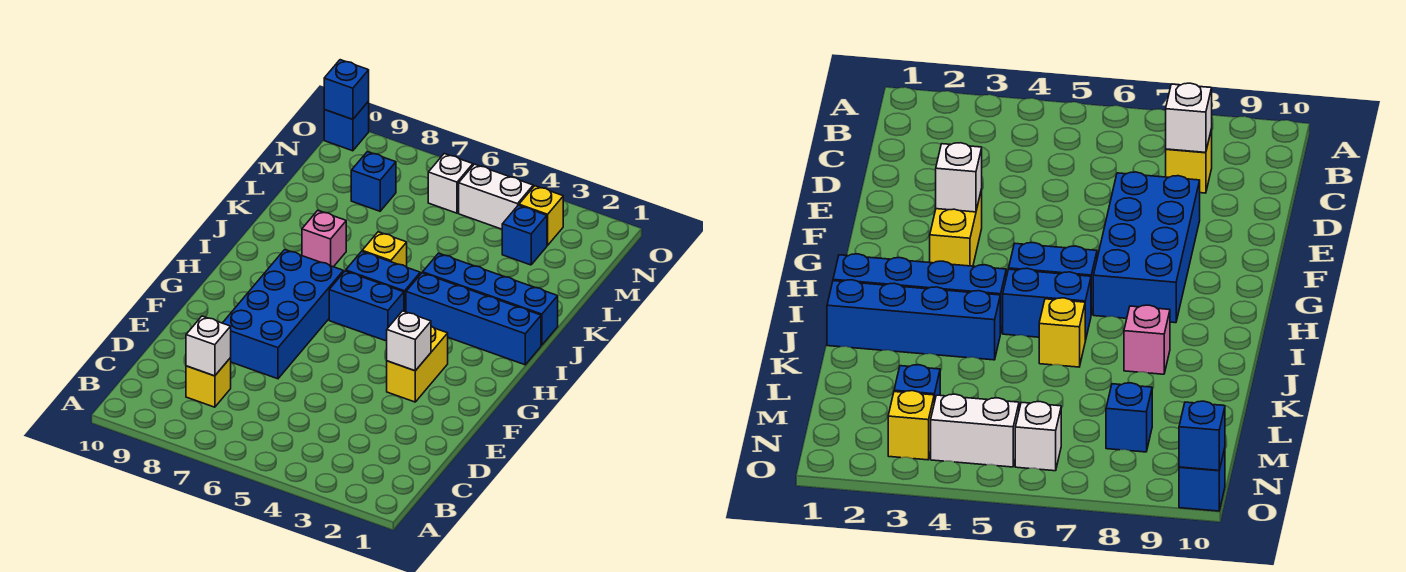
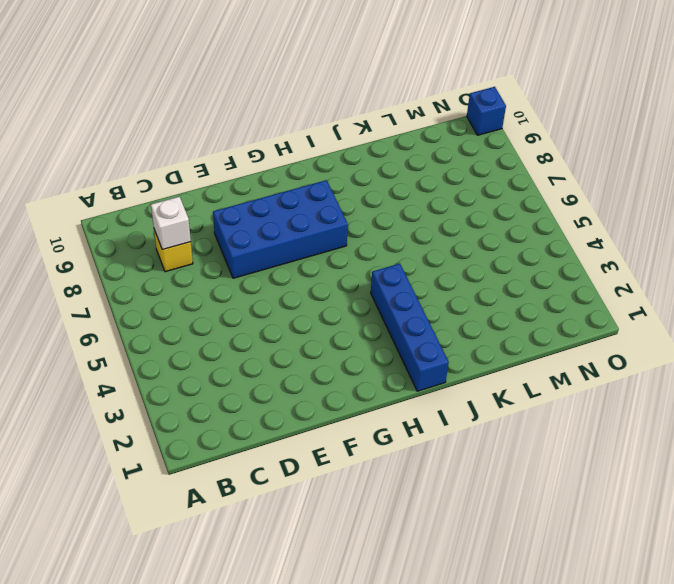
none -> yellow 1x2 brick [387,326,448,402]
none -> blue 1x2 brick [329,271,404,341]
none -> blue 1x2 brick [346,251,420,312]

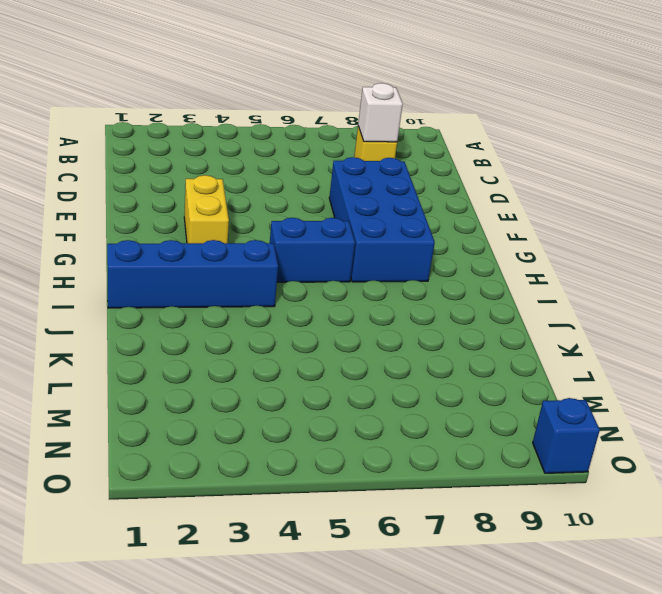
none -> blue 1x2 brick [346,251,420,312]
none -> blue 1x4 brick [423,253,558,345]
none -> yellow 1x1 brick [362,232,407,267]

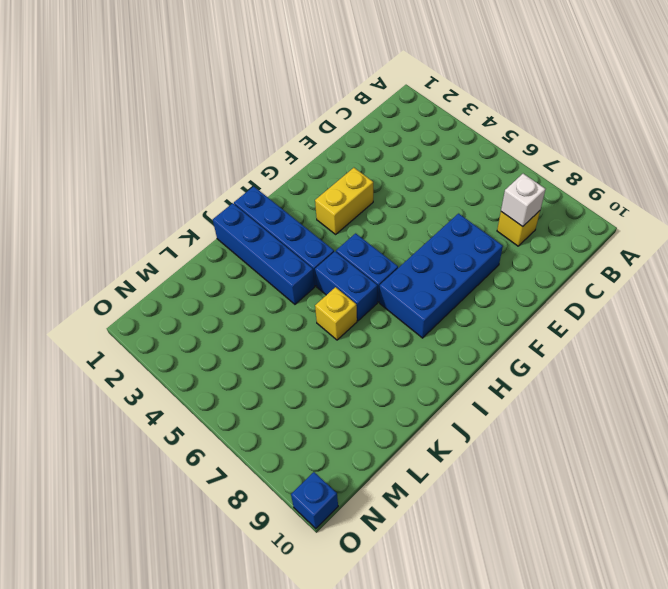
none -> pink 1x1 brick [302,210,346,267]
none -> blue 1x1 brick [502,205,547,265]
none -> blue 1x1 brick [351,152,396,211]

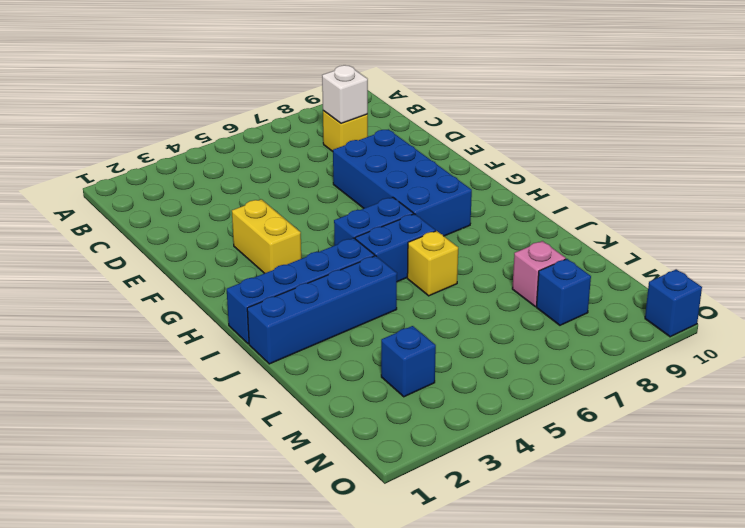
pink 1x1 brick [512,241,566,307] -> pink 1x1 brick moved to [302,210,346,267]
none -> yellow 1x1 brick [519,186,563,245]
none -> white 1x2 brick [459,164,533,229]
none -> white 1x1 brick [428,154,473,213]

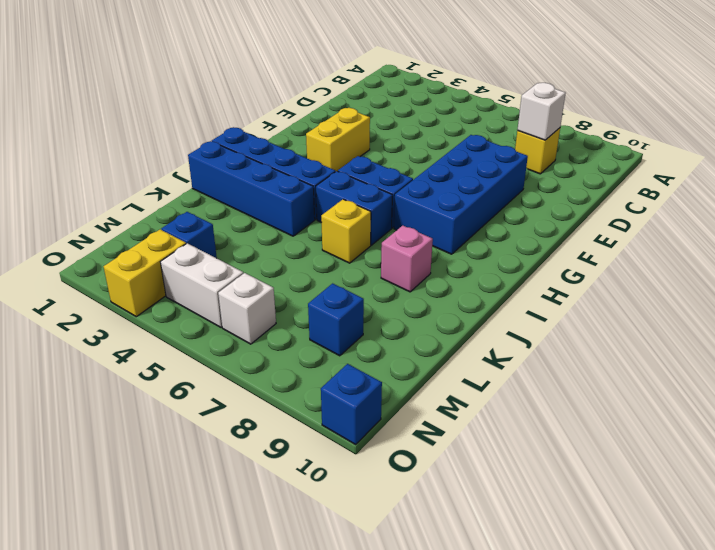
yellow 1x2 brick [104,229,186,317] -> yellow 1x1 brick [519,186,563,245]
none -> white 1x1 brick [387,311,431,371]
none -> blue 1x1 brick [324,60,369,119]

